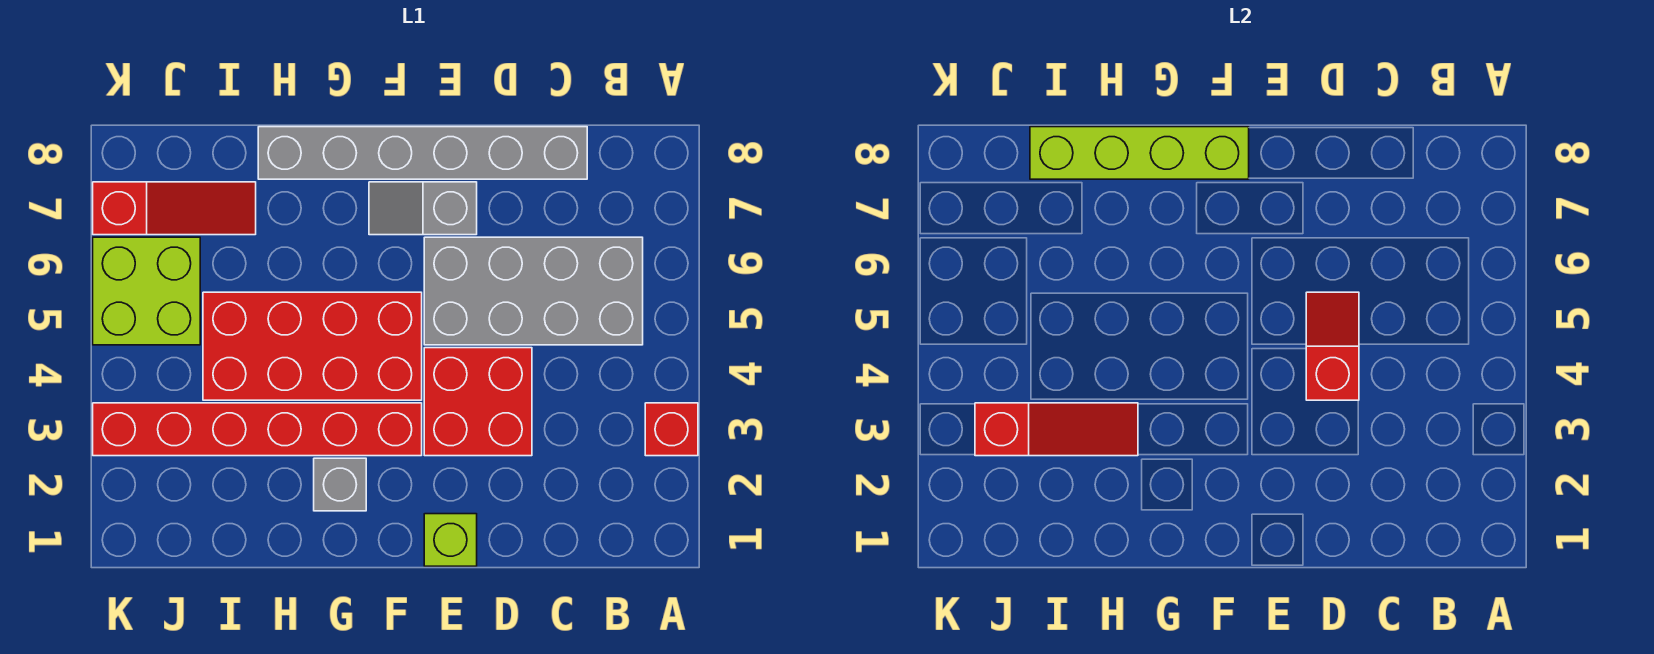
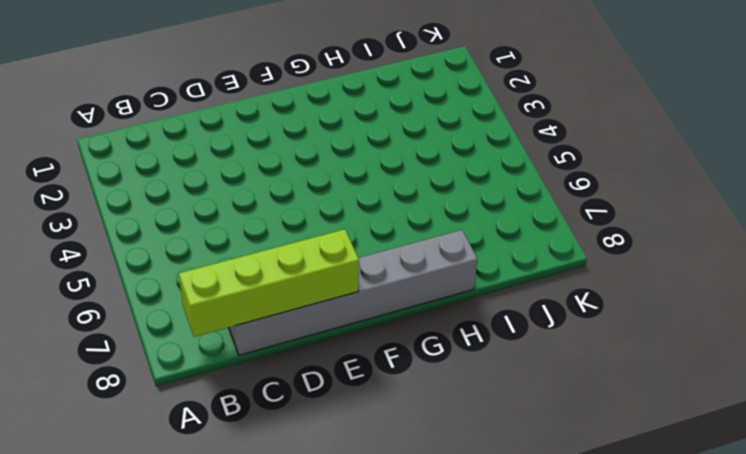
lime 1x4 brick [179,229,359,337] -> lime 1x4 brick moved to [1030,127,1249,179]
none -> red 1x1 brick [645,403,698,456]
none -> grey 2x4 brick [424,237,643,345]
none -> red 2x2 brick [424,348,532,456]

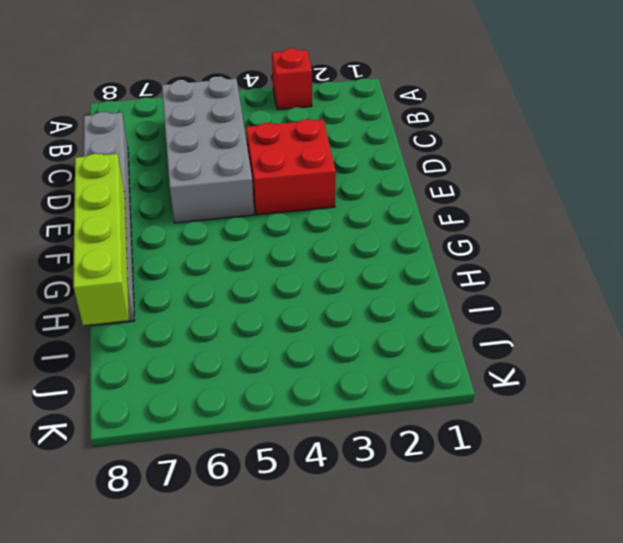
none -> lime 1x1 brick [424,514,477,566]
none -> grey 1x2 slope [369,182,477,235]
none -> red 1x6 brick [93,403,422,456]

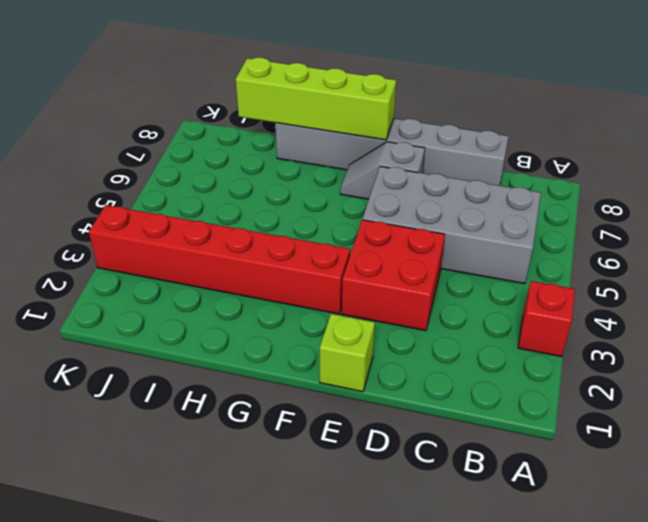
none -> red 2x4 brick [203,292,422,400]
none -> grey 1x1 brick [314,458,366,511]
none -> red 1x3 slope [93,182,256,235]

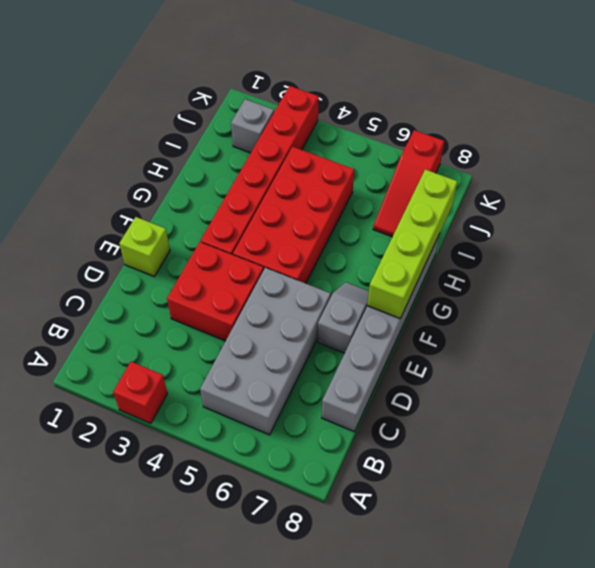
grey 1x1 brick [231,99,274,153] -> grey 1x1 brick moved to [314,458,366,511]
none -> lime 2x2 brick [93,237,200,345]
none -> red 1x2 slope [1306,292,1359,400]
none -> red 1x3 slope [975,403,1138,456]

